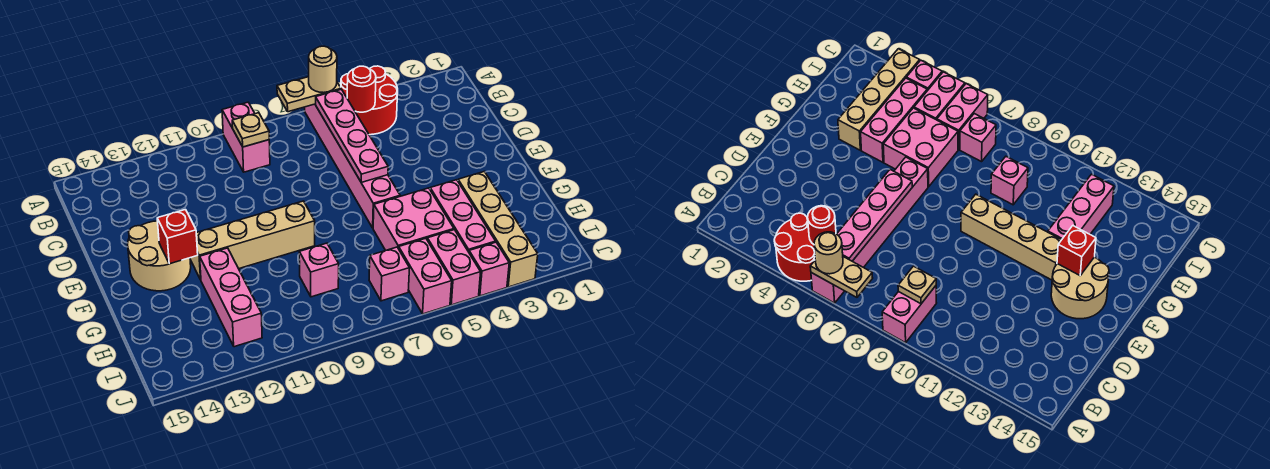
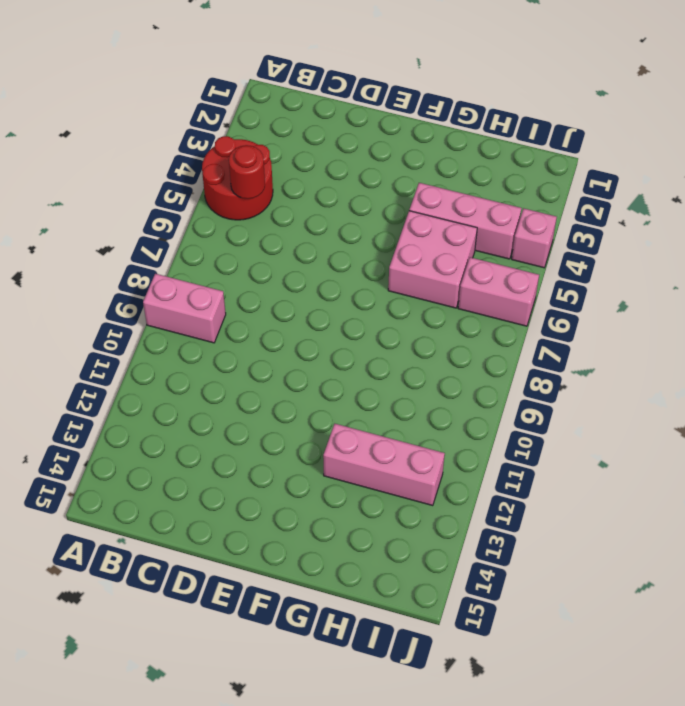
none -> pink 1x6 brick [305,104,400,228]
none -> tan 2x2 round brick [128,221,191,291]
none -> tan 1x4 brick [190,201,315,280]

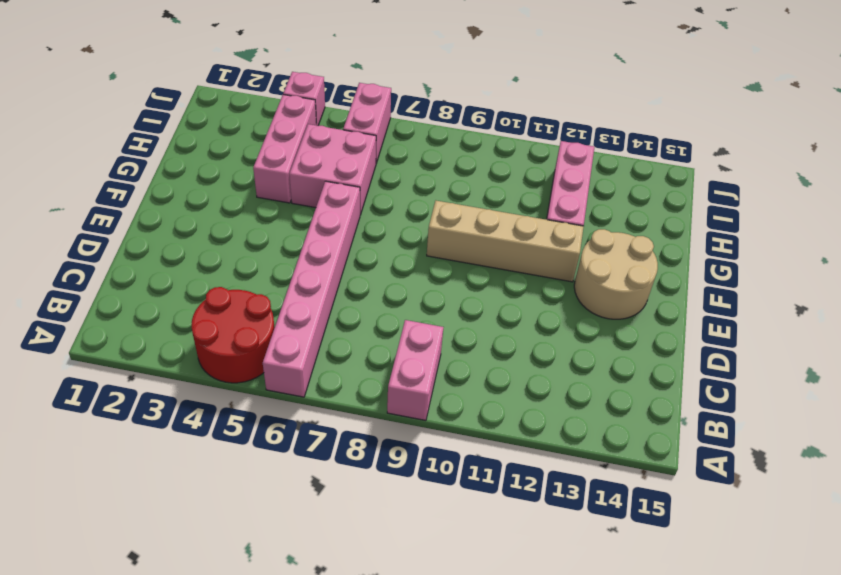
none -> tan 1x4 brick [458,172,538,287]
none -> pink 1x1 brick [299,243,339,297]
none -> pink 1x2 brick [427,230,481,305]

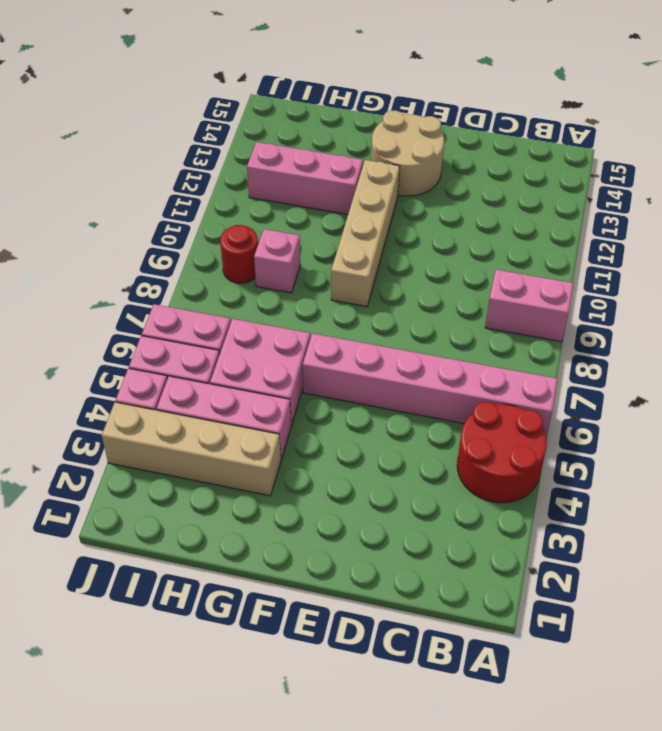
red 1x1 round brick [220,225,258,283] -> red 1x1 round brick moved to [347,66,376,112]
none -> pink 1x1 brick [369,247,409,301]
none -> tan 1x2 plate [277,77,341,112]
none -> pink 1x4 plate [316,89,388,182]

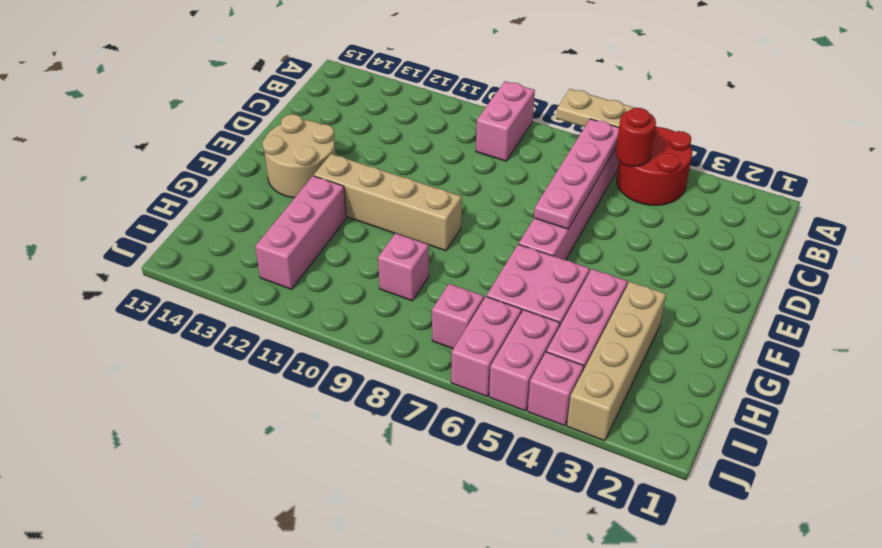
none -> tan 1x1 plate [232,113,269,147]
none -> red 1x1 brick [157,210,198,264]
none -> tan 1x1 round brick [309,46,337,93]

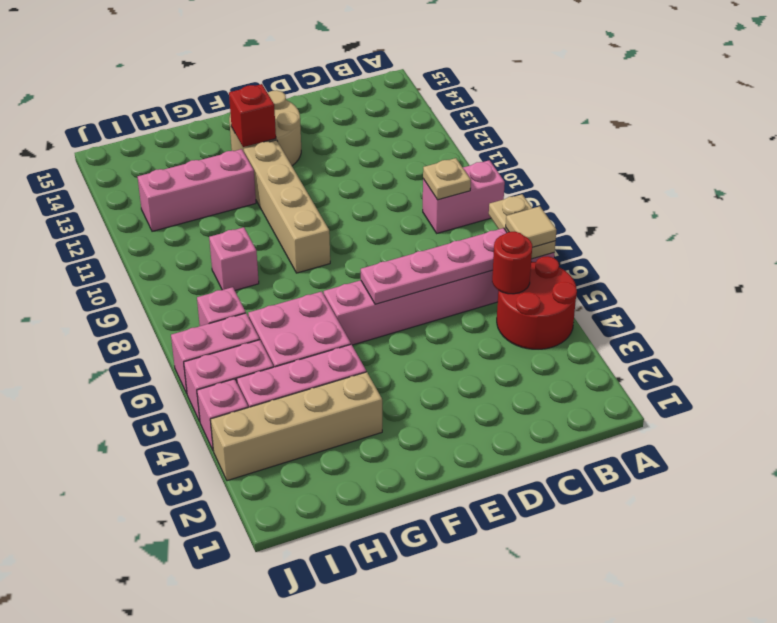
tan 1x1 tile [506,206,556,247] -> tan 1x1 round brick [309,46,337,93]

